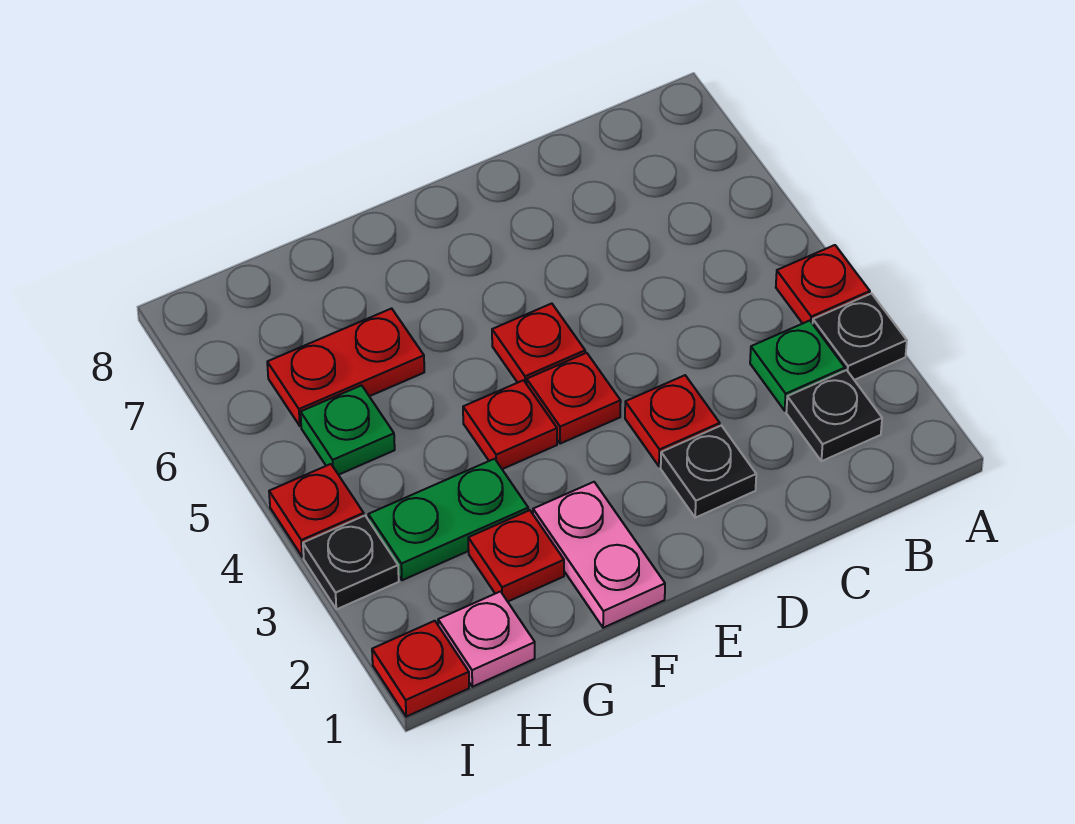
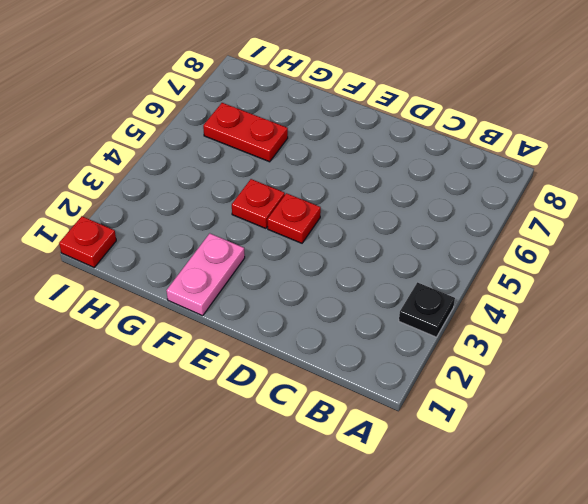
none -> red 1x1 plate [776,245,870,324]
none -> black 1x1 plate [786,370,882,461]
none -> green 1x1 plate [750,321,845,411]

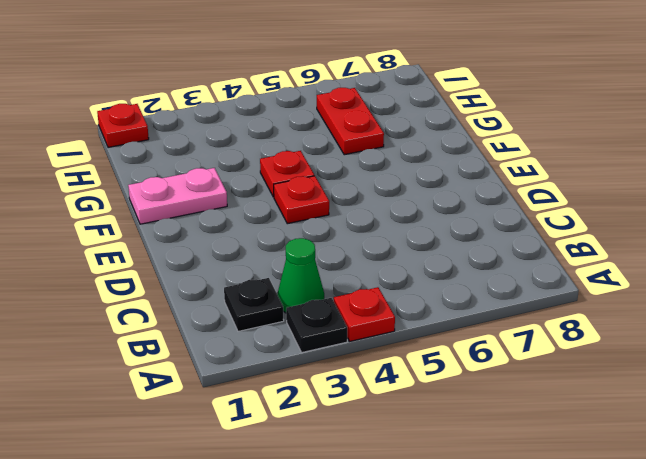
green 1x1 cone [277,238,324,313] -> green 1x1 plate [750,321,845,411]
none -> black 1x1 plate [661,425,756,518]
none -> red 1x1 plate [625,375,720,466]
none -> red 1x1 plate [492,304,585,384]

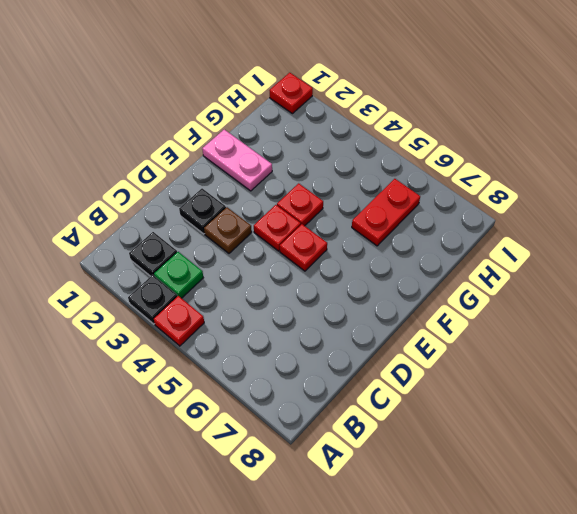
brown 1x1 plate [204,207,252,253] -> red 1x1 plate [625,375,720,466]
none -> red 1x1 plate [468,510,564,602]
none -> green 1x2 plate [368,459,528,580]
none -> pink 1x1 plate [438,592,535,687]

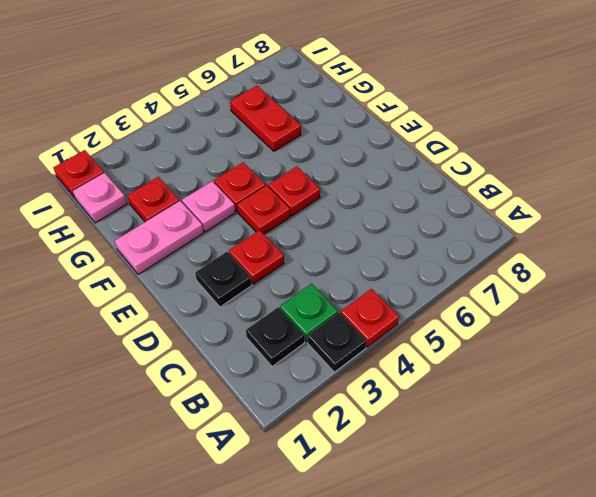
pink 1x1 plate [182,181,235,232] -> none
none -> green 1x2 plate [368,459,528,580]
none -> green 1x1 plate [301,385,395,475]
none -> black 1x1 plate [303,516,399,609]

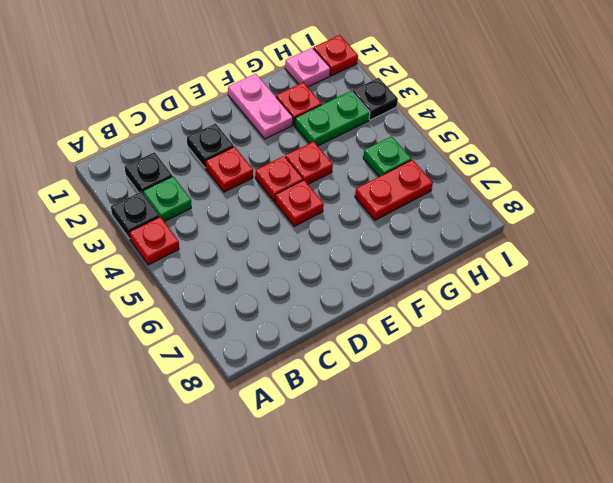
none -> red 1x1 plate [269,464,364,557]

